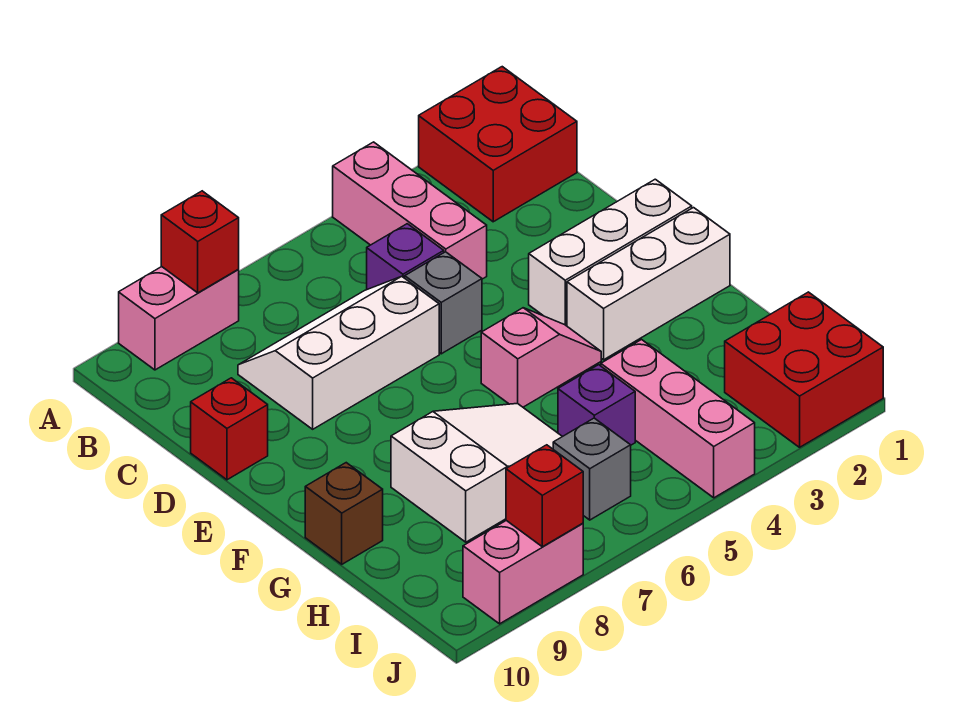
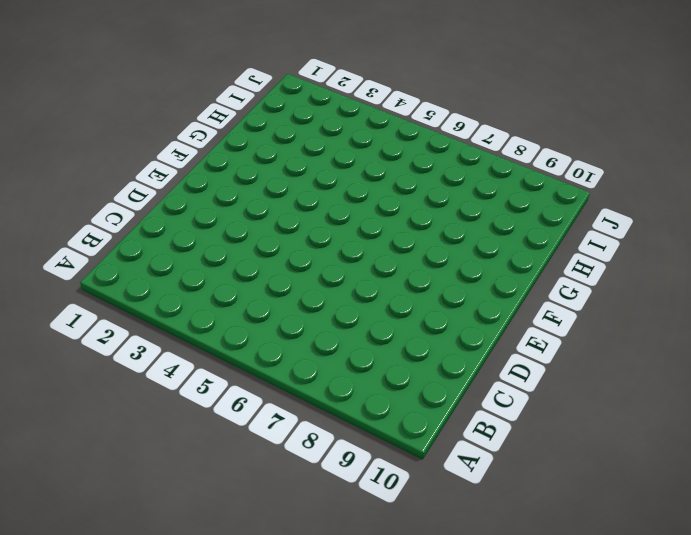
none -> red 2x2 brick [419,67,577,222]
none -> pink 1x3 brick [333,142,487,279]
none -> pink 1x2 brick [119,267,239,370]

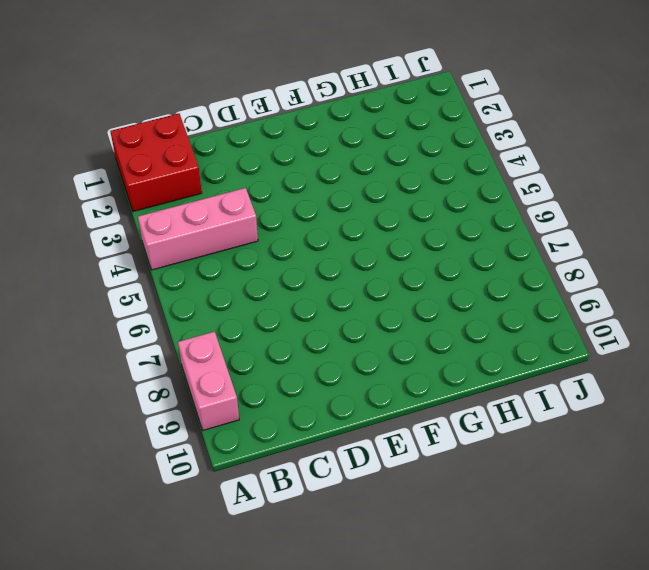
none -> purple 1x1 brick [367,224,444,289]
none -> white 2x3 slope [238,276,439,429]
none -> grey 1x1 brick [405,252,482,354]

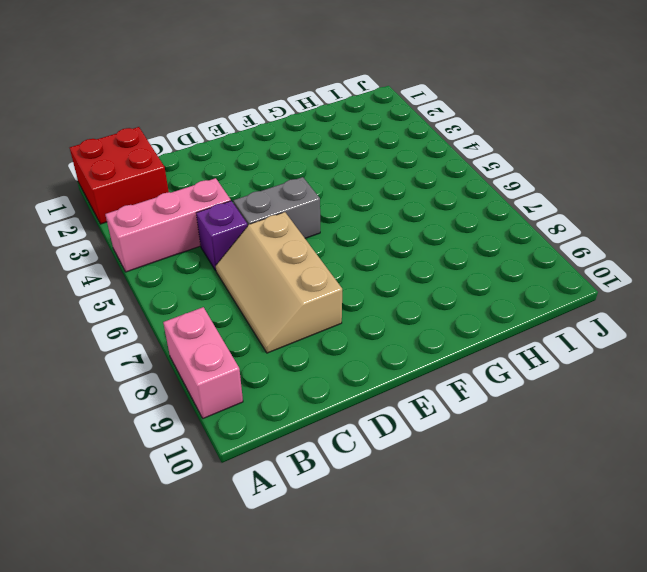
tan 2x3 slope [216,212,342,353] -> white 2x3 slope [238,276,439,429]
grey 1x2 brick [233,177,320,238] -> grey 1x1 brick [405,252,482,354]
none -> red 1x1 brick [191,378,268,480]
none -> white 1x3 brick [529,179,692,326]
none -> white 1x3 brick [567,208,730,360]

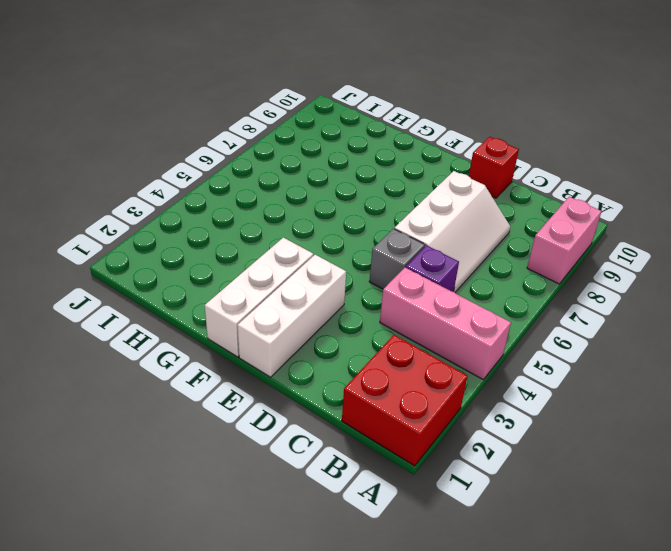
none -> pink 1x2 slope [481,308,601,407]
none -> white 2x3 slope [391,403,562,542]
none -> brown 1x1 brick [305,463,383,564]

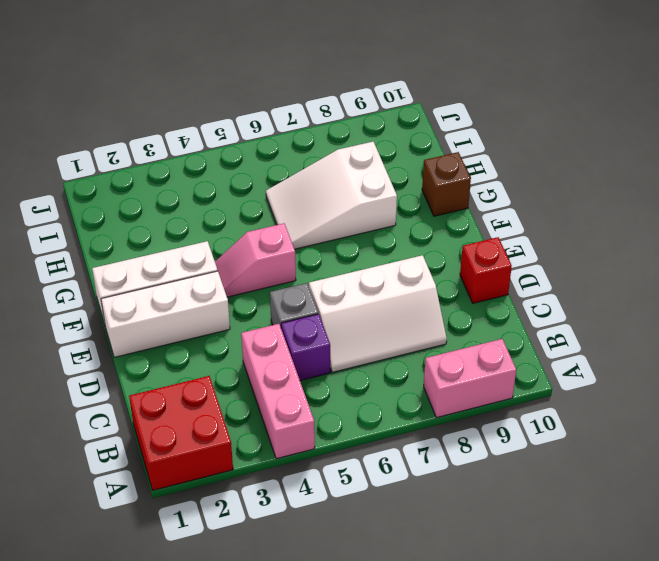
none -> pink 1x3 brick [601,340,755,498]
none -> purple 1x1 brick [558,365,635,445]
none -> red 2x2 brick [725,292,883,447]

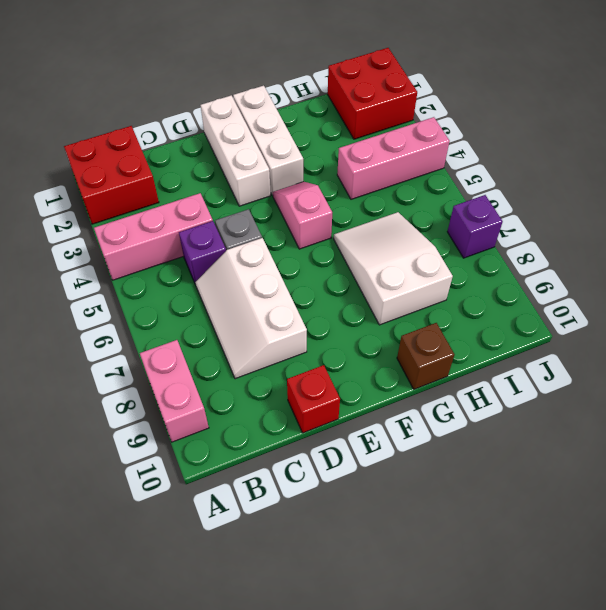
purple 1x1 brick [447,195,503,258] -> purple 1x1 brick moved to [558,365,635,445]
none -> grey 1x1 brick [553,418,631,520]
none -> pink 1x2 brick [463,521,583,624]
none -> red 1x1 brick [161,191,239,293]

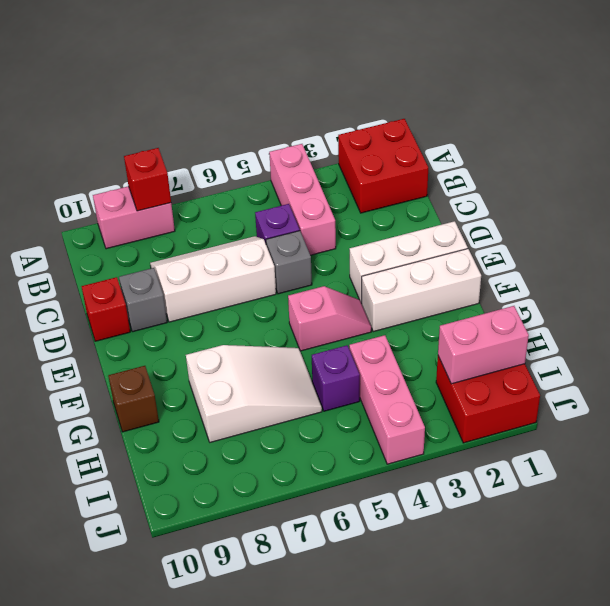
grey 1x1 brick [119,268,167,332] -> grey 1x1 brick moved to [553,418,631,520]
pink 1x2 brick [438,306,529,384] -> pink 1x2 brick moved to [463,521,583,624]
none -> red 1x1 brick [506,445,583,547]

